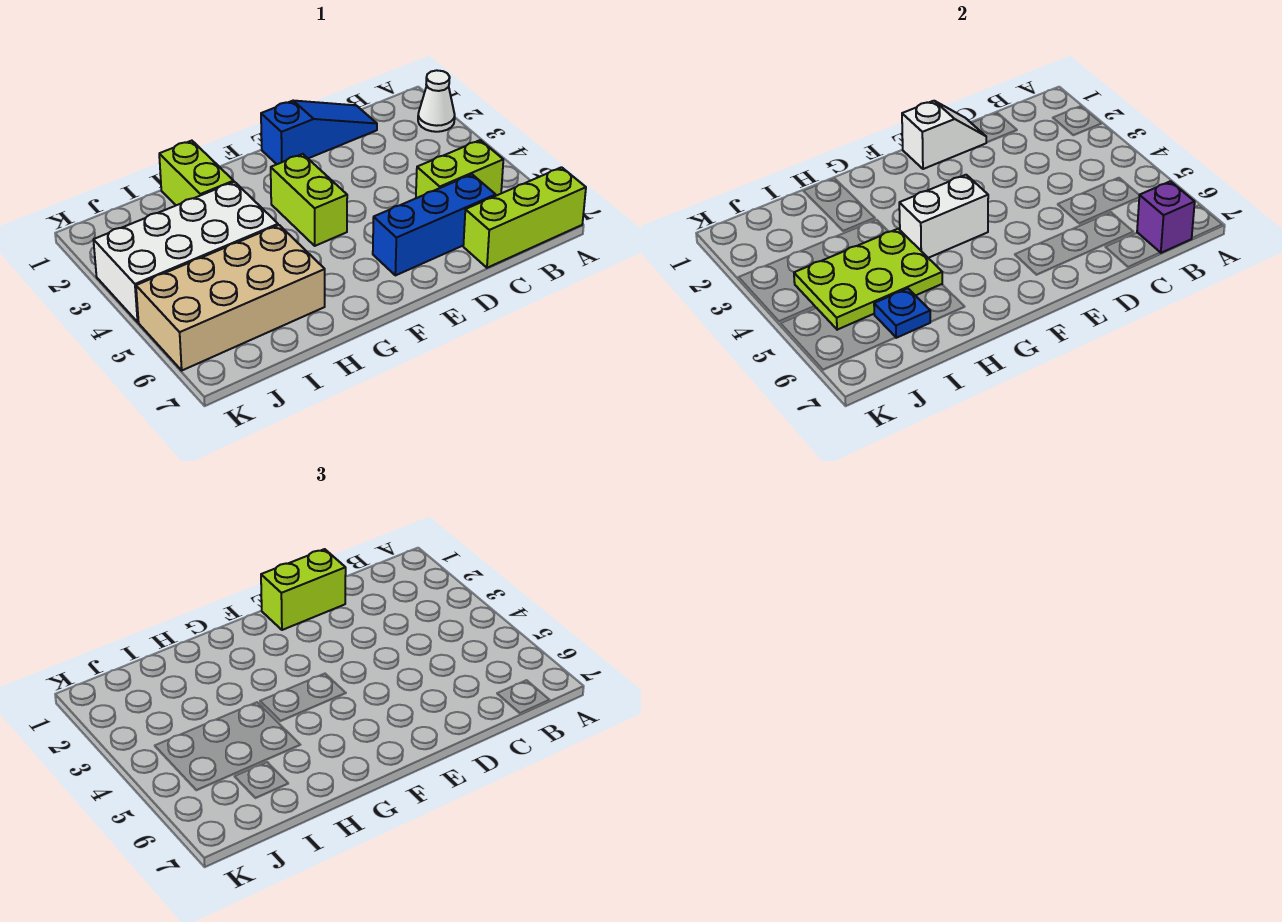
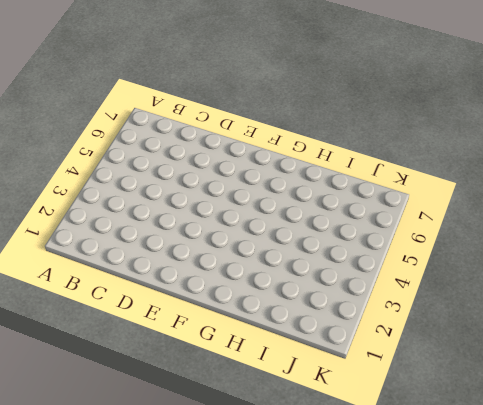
none -> white 1x1 cone [418,70,455,132]
none -> lime 1x3 brick [463,167,586,268]
none -> lime 1x2 brick [416,140,503,198]

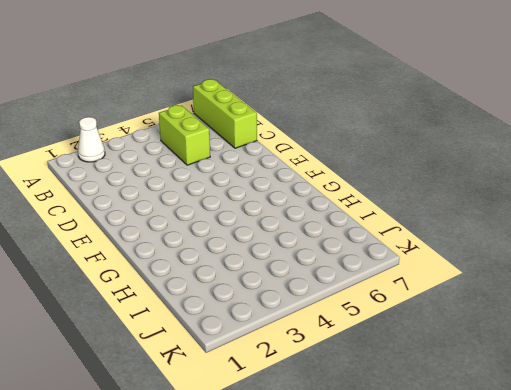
none -> blue 1x3 slope [261,101,377,164]
none -> blue 1x3 brick [373,175,496,275]
none -> lime 1x2 brick [271,154,347,246]

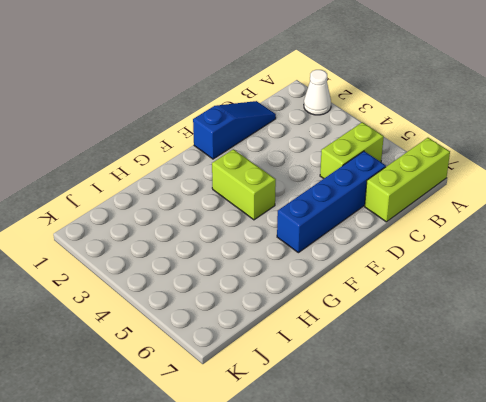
blue 1x4 brick [277,151,386,253] -> blue 1x3 brick [373,175,496,275]
none -> lime 1x2 brick [159,141,234,205]
none -> white 2x4 brick [93,182,278,322]
none -> tan 2x4 brick [136,225,325,370]

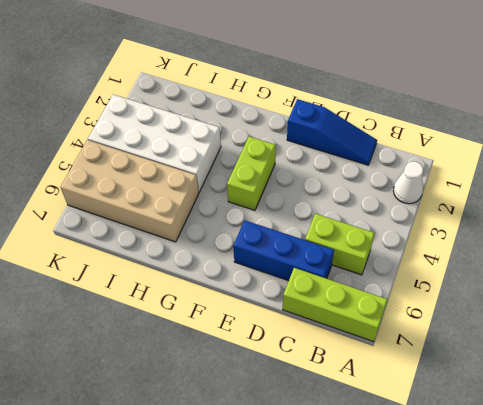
none -> lime 1x2 brick [159,141,234,205]
none -> purple 1x1 brick [1137,181,1195,253]
none -> white 1x2 slope [902,101,987,169]

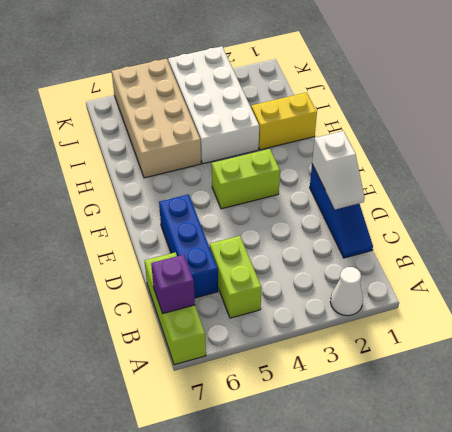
yellow 1x2 brick [251,92,317,150] -> lime 1x2 brick [159,141,234,205]
none -> white 1x2 brick [899,175,988,258]
none -> lime 2x3 plate [794,229,942,330]
none -> blue 1x1 plate [874,289,930,338]

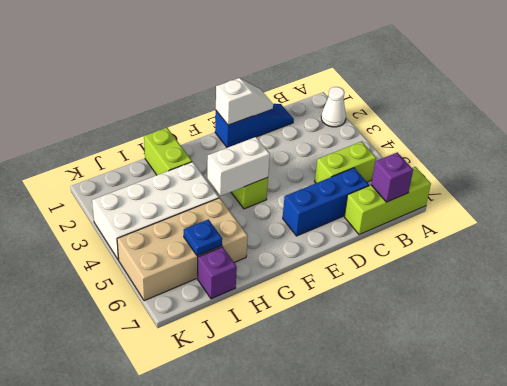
purple 1x1 brick [198,247,237,299] -> none
none -> lime 2x3 plate [794,229,942,330]
none -> lime 1x2 brick [261,549,346,630]

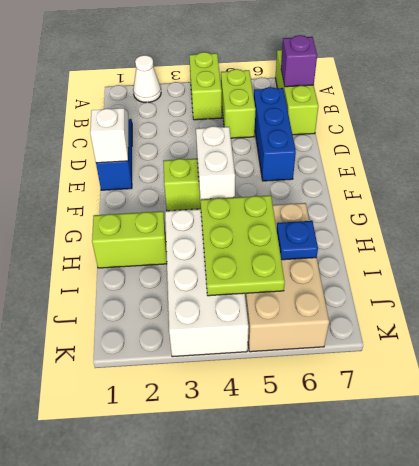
lime 1x2 brick [189,52,222,120] -> lime 1x2 brick moved to [261,549,346,630]

